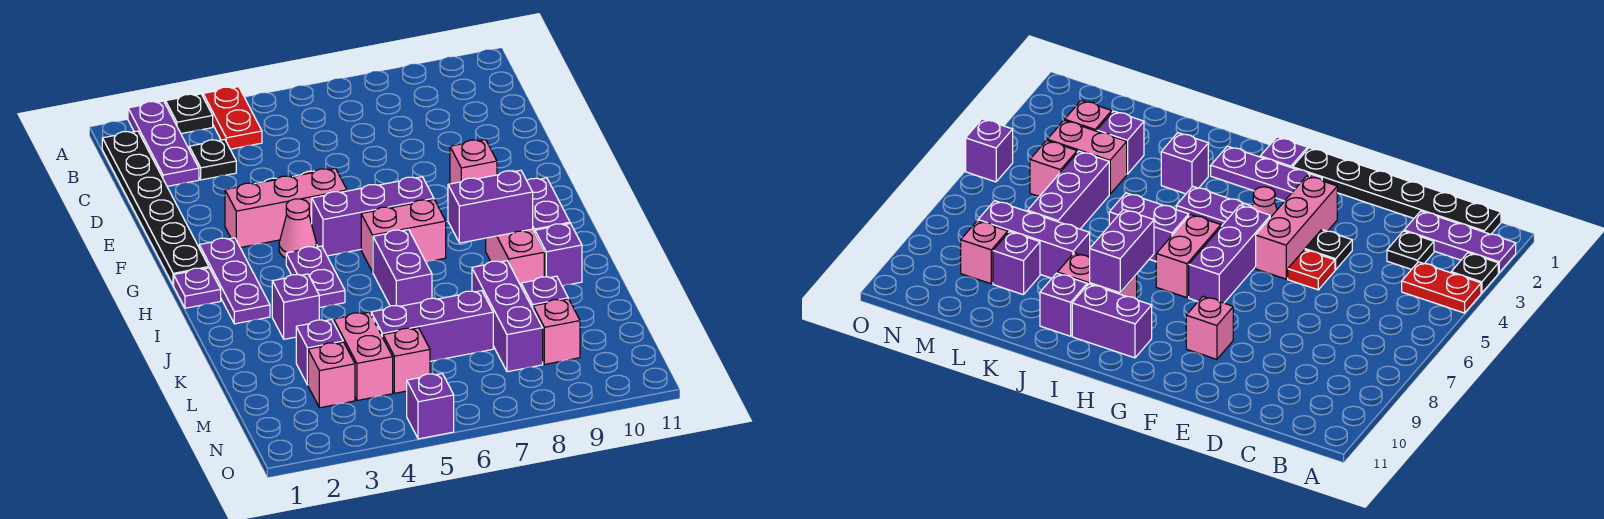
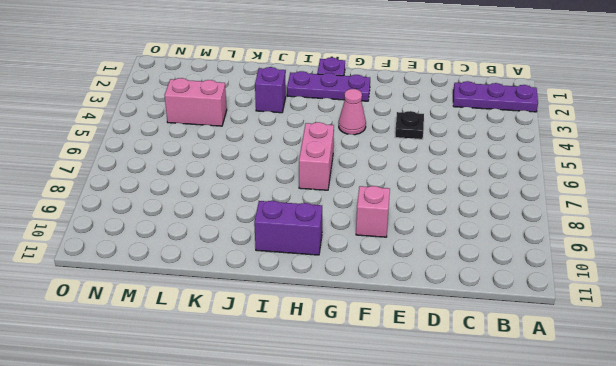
none -> black 1x1 plate [166,94,213,134]
none -> red 1x2 plate [203,87,262,149]
none -> black 1x6 plate [102,131,209,286]
none -> black 1x1 plate [189,139,236,180]

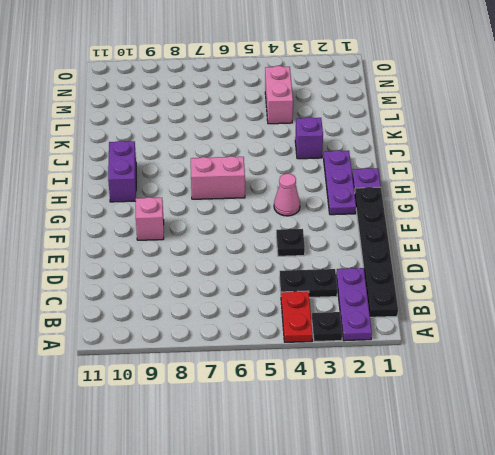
black 1x2 plate [279,269,337,298] -> black 1x1 plate [189,139,236,180]
none -> red 1x1 plate [1288,250,1335,290]
none -> pink 1x3 brick [225,168,347,248]
none -> purple 1x3 brick [312,177,434,256]
none -> purple 1x2 plate [286,246,345,308]

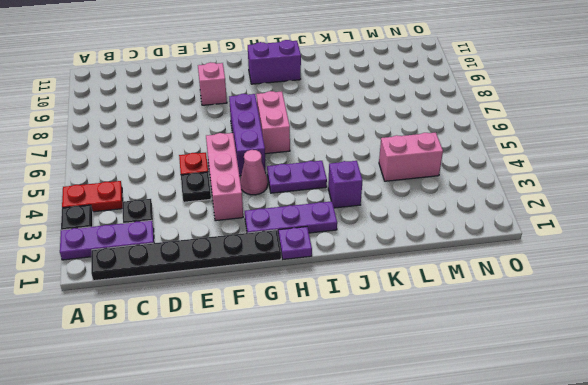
none -> purple 1x2 brick [373,230,432,306]
none -> pink 1x2 brick [486,229,544,285]
none -> purple 1x1 brick [535,223,582,286]
none -> purple 1x3 brick [472,261,543,372]

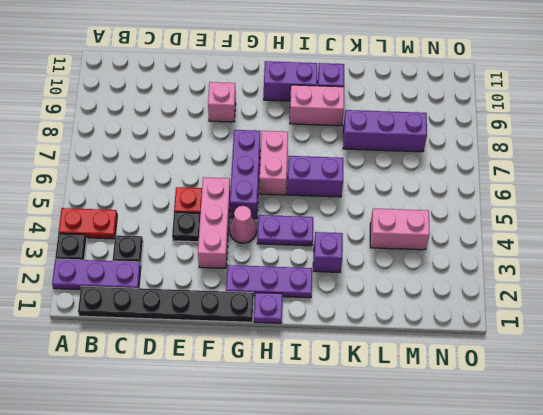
none -> purple 1x1 brick [296,319,343,385]
none -> purple 1x3 brick [371,291,493,361]
none -> purple 1x1 brick [521,276,568,308]
none -> pink 1x1 brick [308,342,355,408]

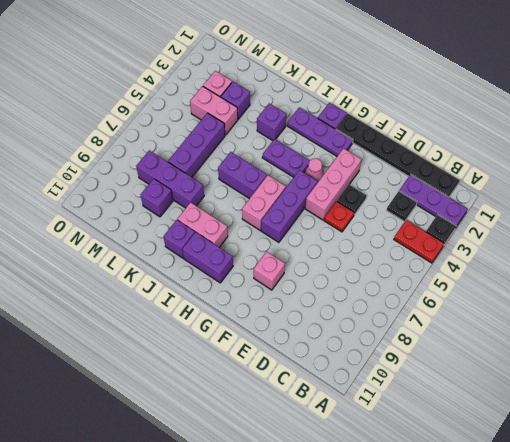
none -> pink 1x1 brick [383,328,430,393]
none -> pink 1x1 brick [533,299,580,365]
none -> purple 1x1 brick [407,374,454,439]
none -> purple 1x2 brick [448,170,533,243]

